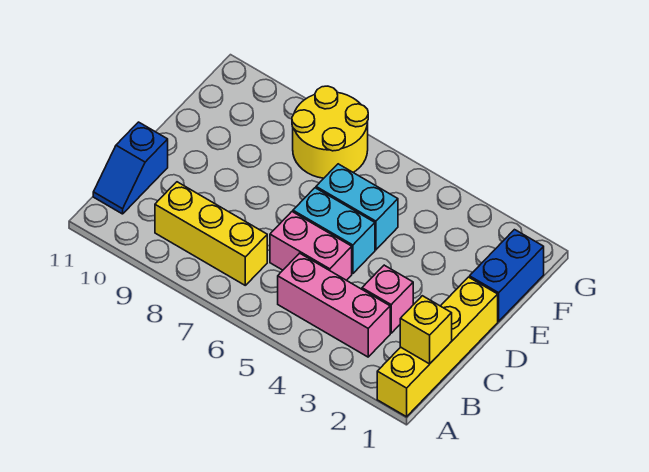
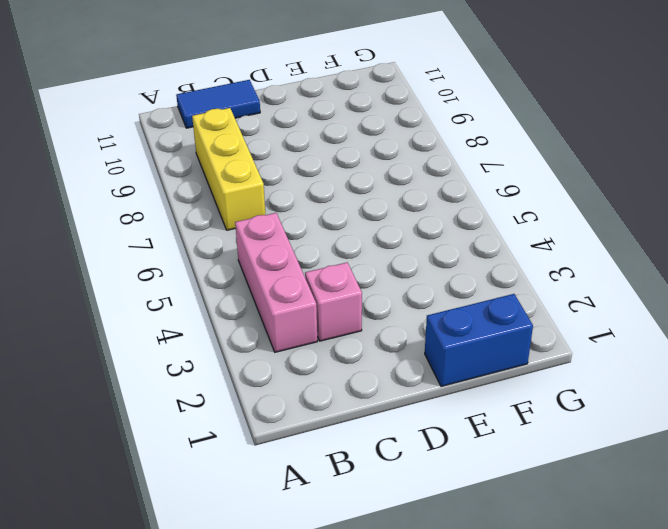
blue 1x2 tile [176,80,260,128] -> blue 1x2 slope [93,122,168,214]
none -> yellow 1x4 brick [377,277,498,417]
none -> pink 1x2 brick [270,212,352,280]

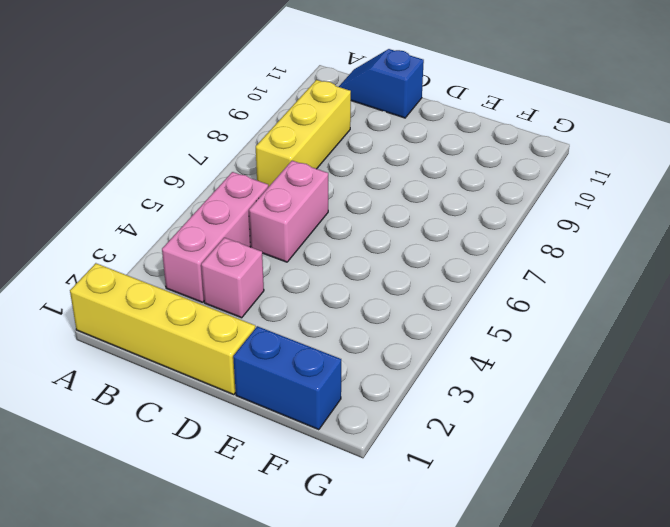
none -> cyan 1x2 brick [293,188,375,274]
none -> cyan 1x2 brick [316,164,398,250]

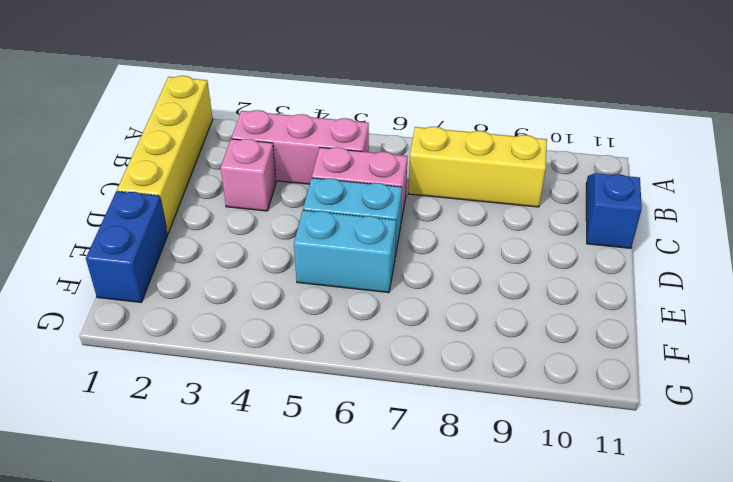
none -> yellow 2x2 round brick [292,86,368,178]
none -> yellow 1x1 brick [400,296,452,364]

